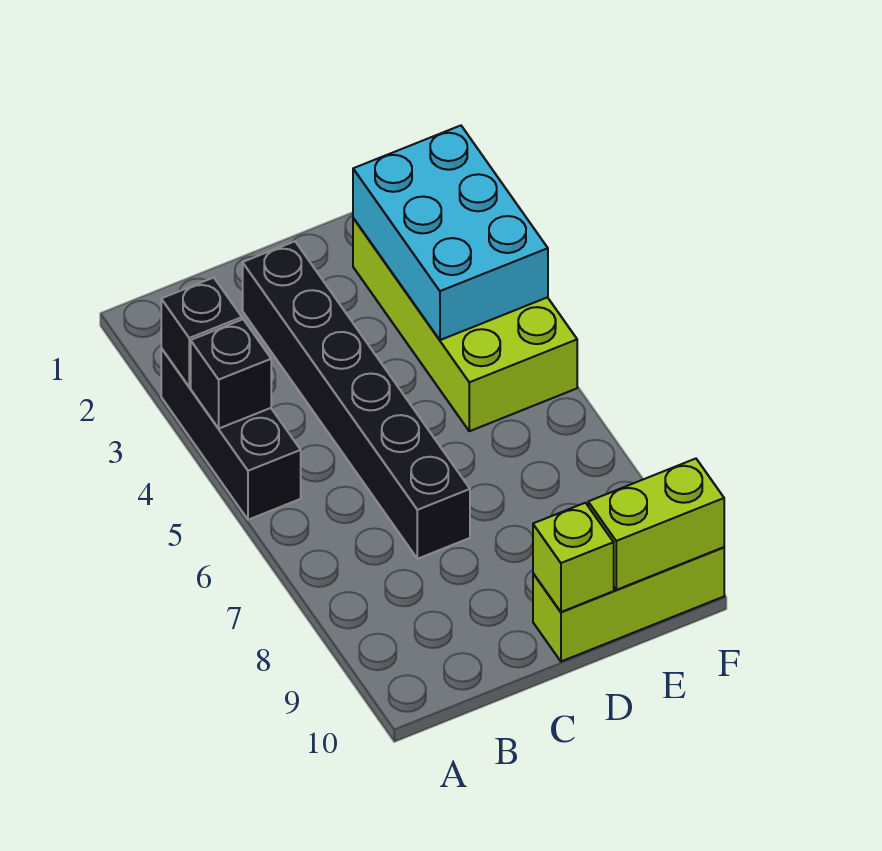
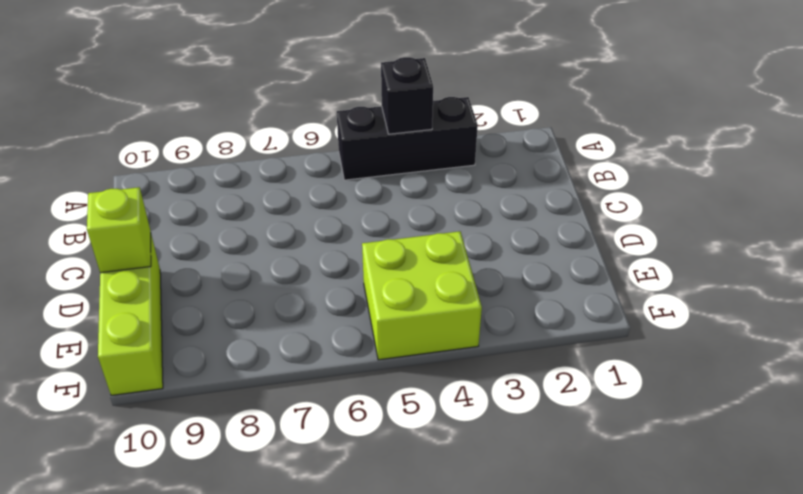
lime 2x2 brick [362,231,482,360] -> lime 2x4 brick [353,218,577,431]
none -> black 1x6 brick [243,241,470,559]
none -> black 1x1 brick [161,278,242,387]

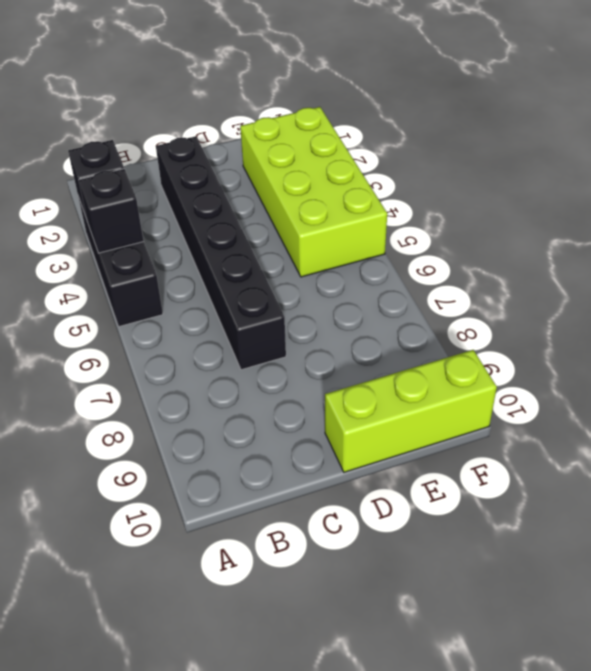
none -> lime 1x1 brick [533,503,614,612]
none -> cyan 2x3 brick [353,126,548,340]

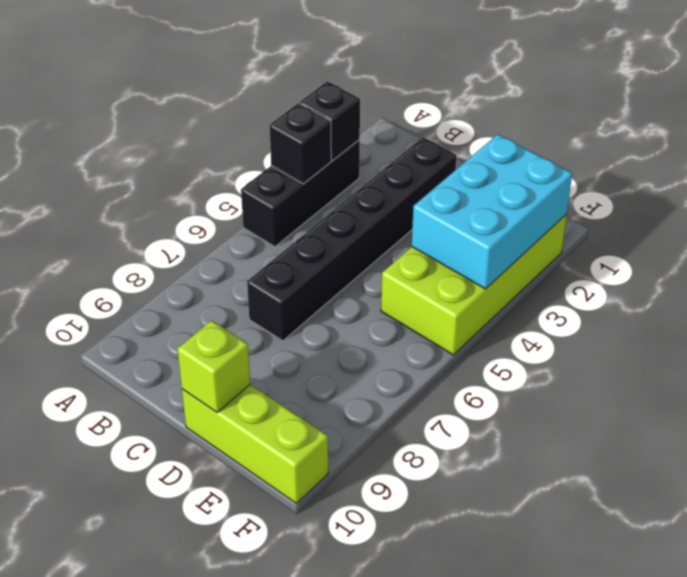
none -> lime 1x2 brick [588,459,724,590]

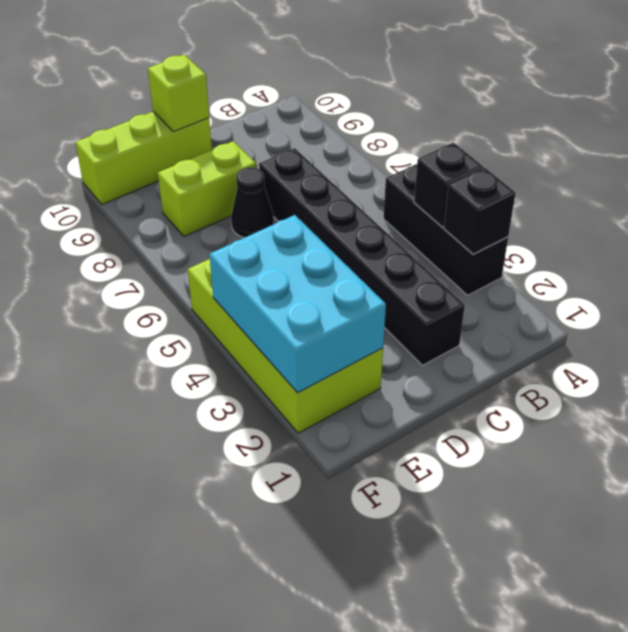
black 1x1 cone [231,167,274,238] -> none
lime 1x2 brick [158,141,256,236] -> lime 1x2 brick moved to [588,459,724,590]

